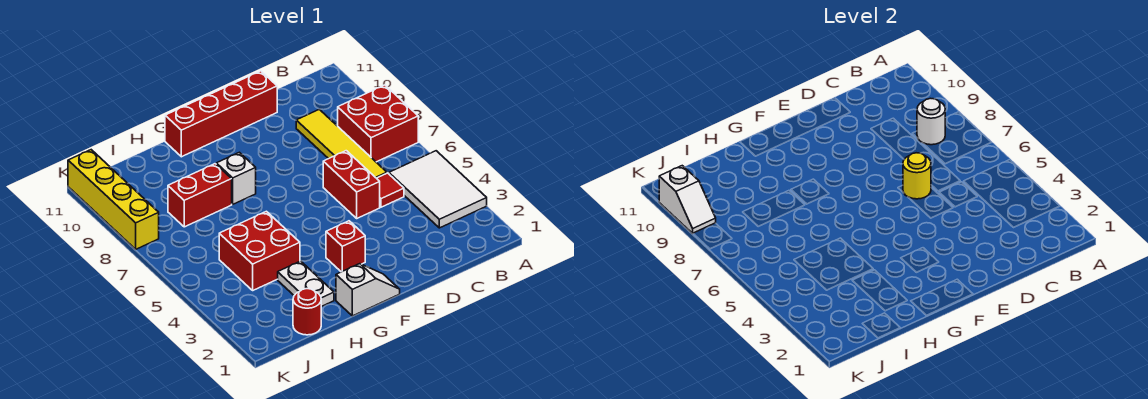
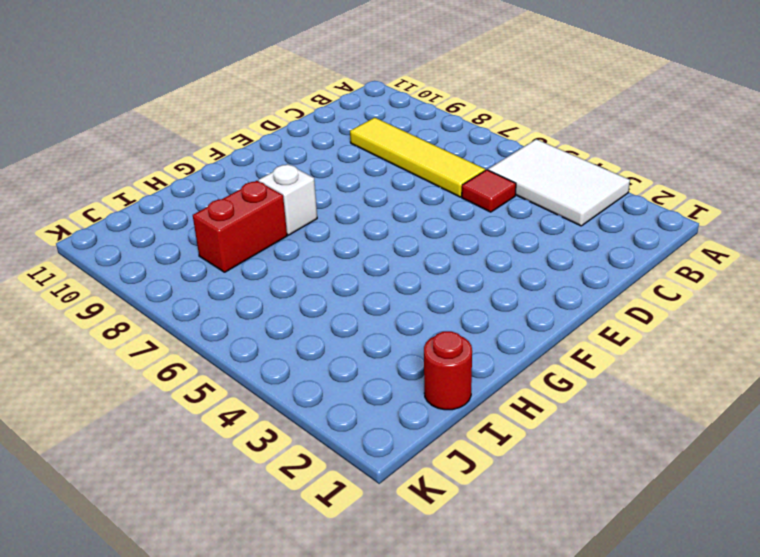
none -> red 2x2 brick [338,85,418,162]
none -> red 1x2 brick [323,151,380,218]
none -> red 1x4 brick [165,71,277,157]

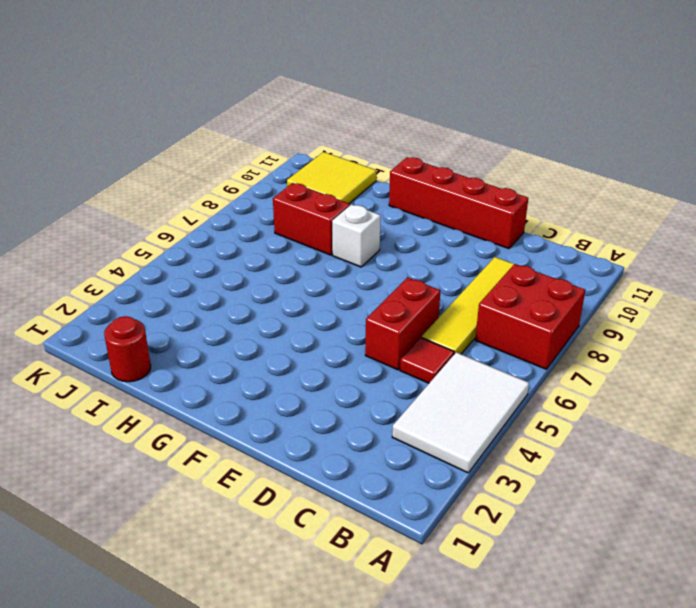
yellow 2x2 tile [287,152,376,203] -> none
none -> white 1x2 slope [336,264,400,316]
none -> red 1x1 brick [326,221,365,272]
none -> white 1x2 plate [278,261,334,307]

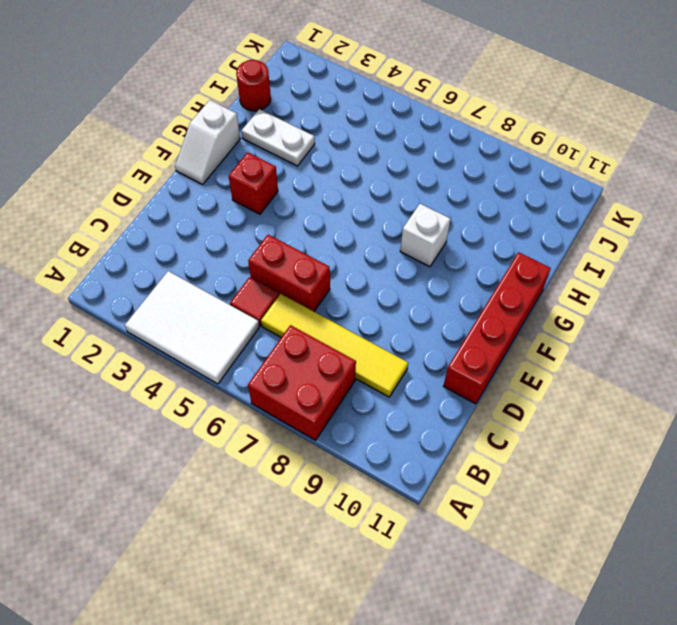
none -> red 2x2 brick [219,211,300,290]
none -> red 1x2 brick [168,164,232,227]
none -> yellow 1x4 brick [68,150,159,249]

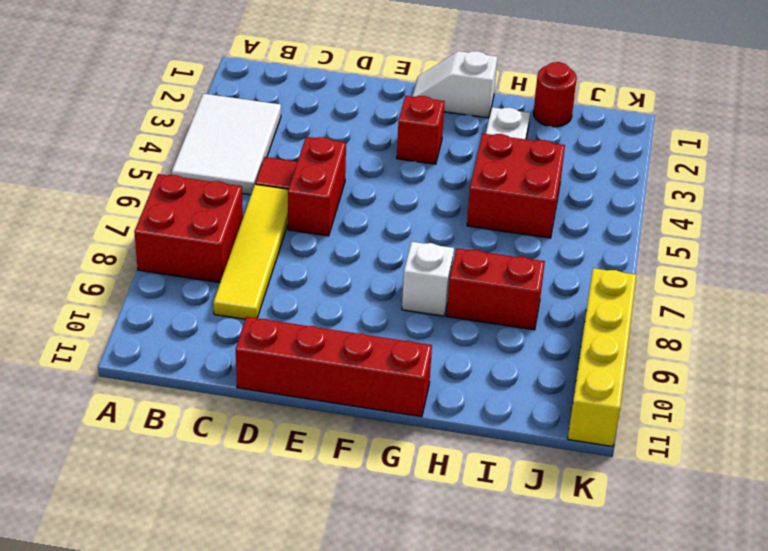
none -> white 1x1 round brick [917,98,945,145]
none -> yellow 1x1 round brick [903,153,931,199]
none -> white 1x2 slope [659,166,716,233]

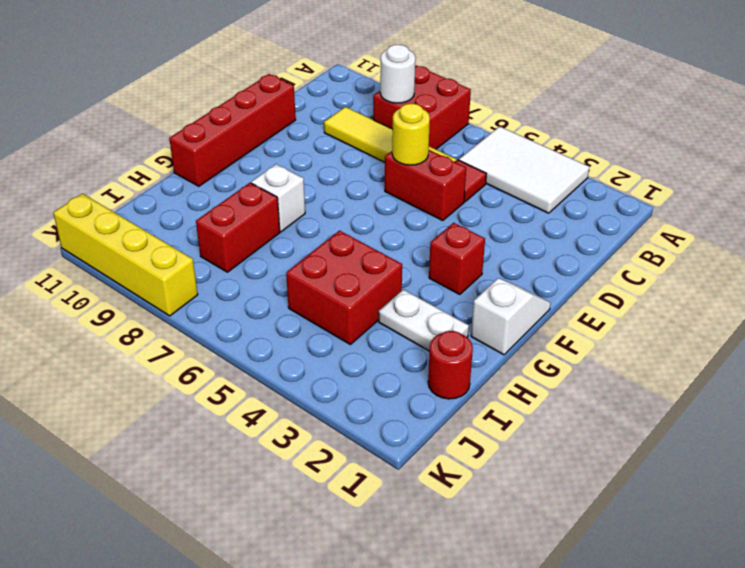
none -> white 1x2 slope [659,166,716,233]

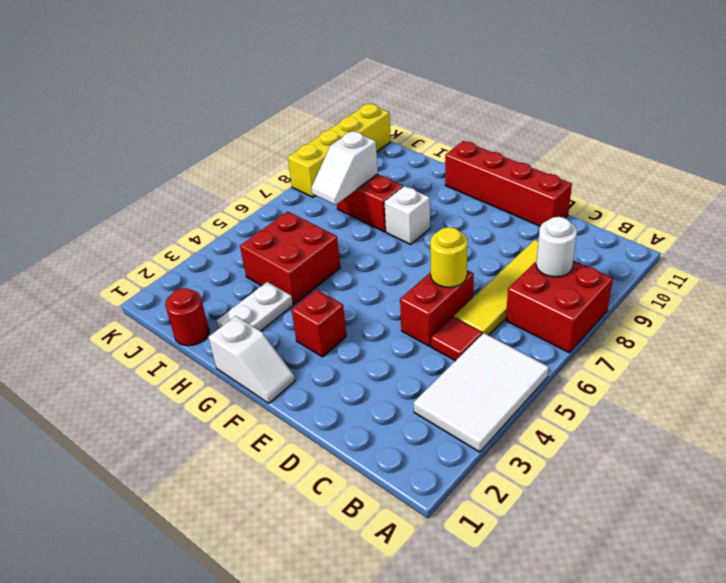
white 1x2 slope [311,131,378,205] -> white 1x2 slope moved to [659,166,716,233]

